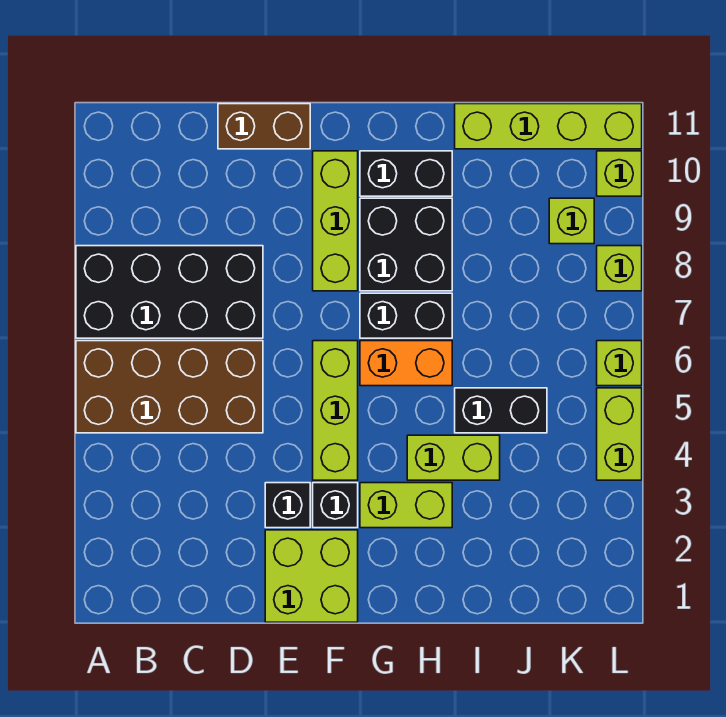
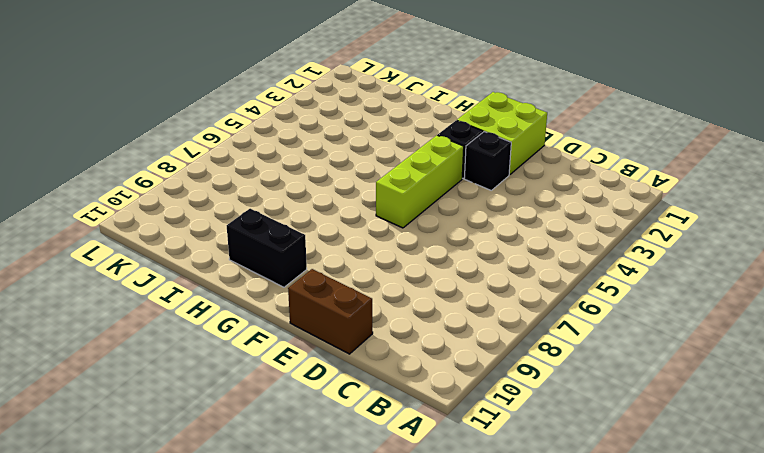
none -> brown 2x4 brick [76,341,263,433]
none -> black 2x4 brick [76,246,263,338]
none -> lime 1x3 brick [313,151,358,291]

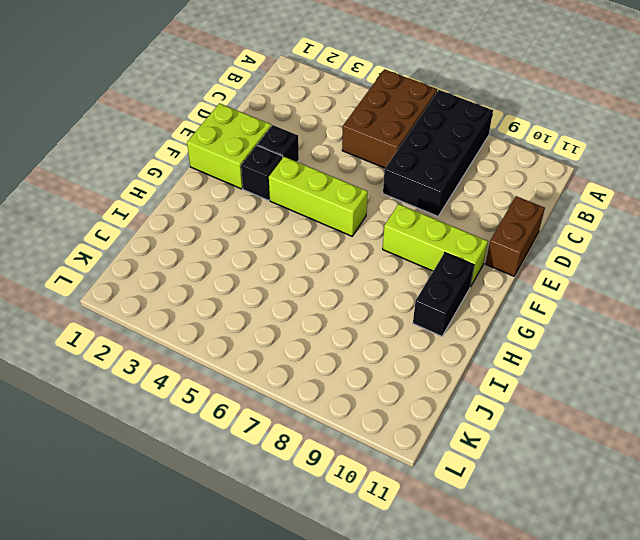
brown 2x3 brick [342,69,437,168] -> brown 2x4 brick [76,341,263,433]
none -> lime 1x2 brick [360,483,452,528]
none -> orange 1x2 brick [360,341,452,386]
none -> black 1x2 brick [360,293,452,338]

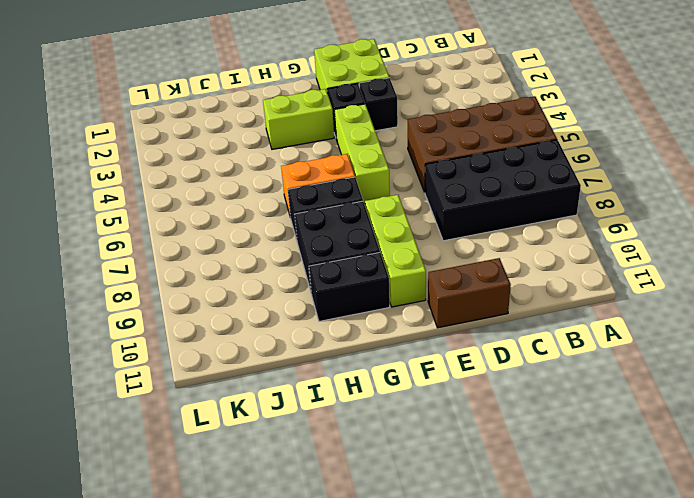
none -> lime 1x2 brick [407,435,500,480]
none -> black 1x2 brick [455,388,547,433]
none -> lime 1x4 brick [455,104,642,149]

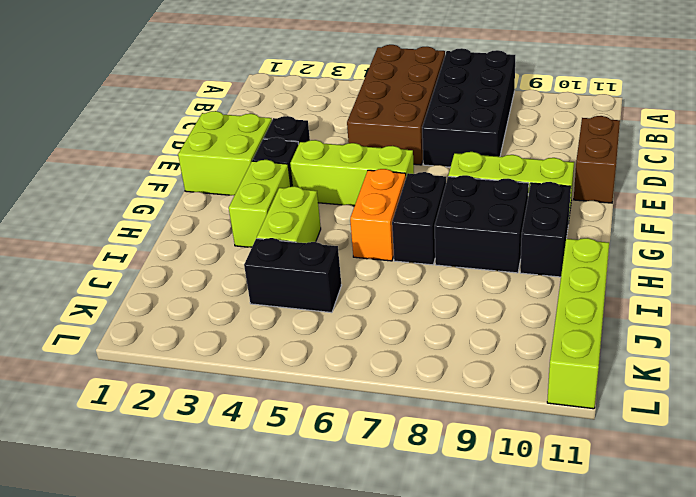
black 1x2 brick [244,238,342,313] -> black 1x2 brick turned to [455,388,547,433]
none -> lime 1x1 brick [549,198,594,244]
none -> lime 1x2 brick [597,388,642,480]
none -> lime 1x1 brick [597,341,642,386]

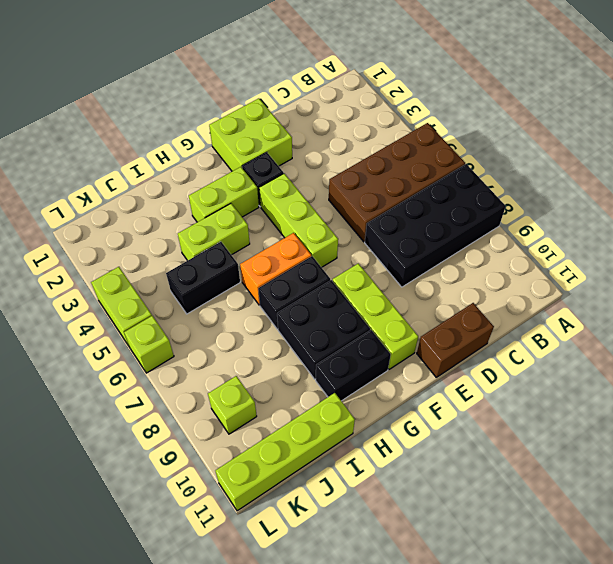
none -> black 1x1 brick [265,483,310,528]
none -> lime 1x1 brick [597,246,642,291]
none -> lime 1x1 brick [597,151,642,196]

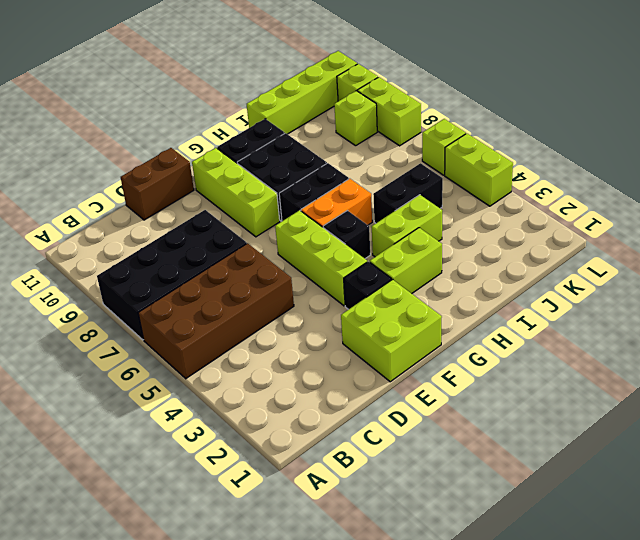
black 1x1 brick [323,211,370,258] -> black 1x1 brick moved to [265,483,310,528]
lime 1x2 brick [357,77,421,146] -> lime 1x1 brick [597,246,642,291]

